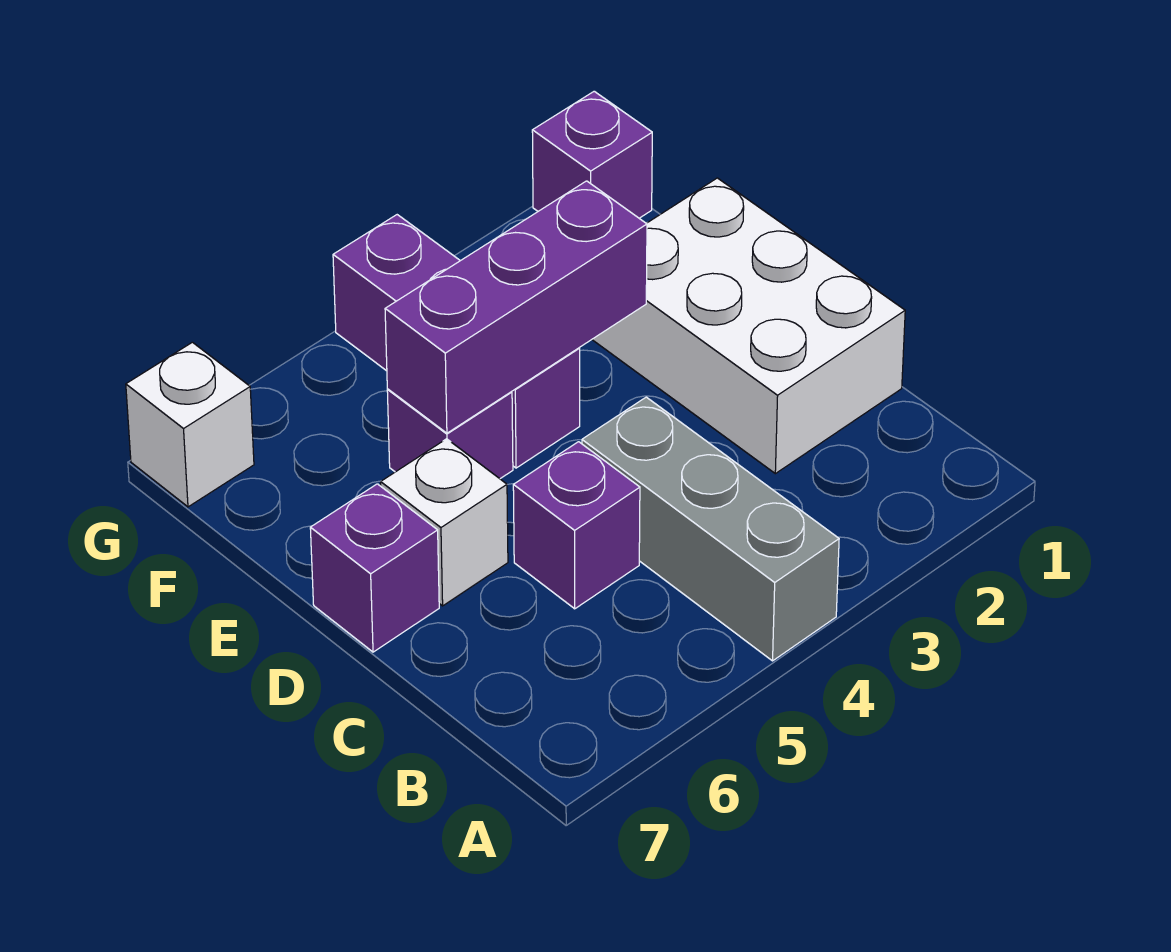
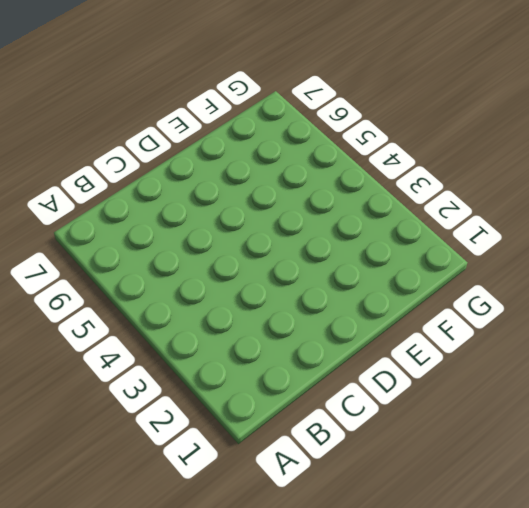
none -> grey 1x3 brick [582,397,839,661]
none -> white 2x3 brick [592,178,905,474]

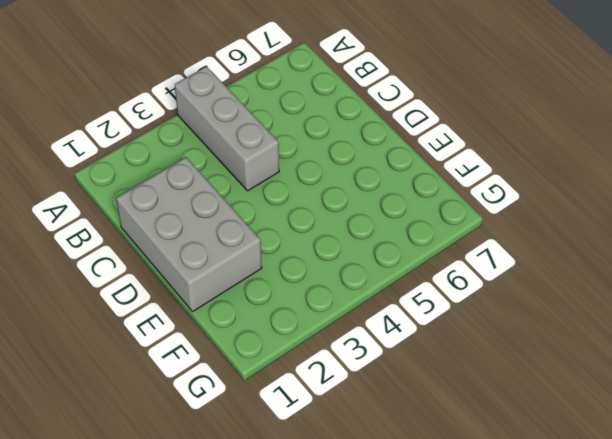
grey 2x3 brick [116,157,262,311] -> white 2x3 brick [592,178,905,474]
none -> purple 1x1 brick [513,442,640,609]
none -> white 1x1 brick [381,439,508,606]

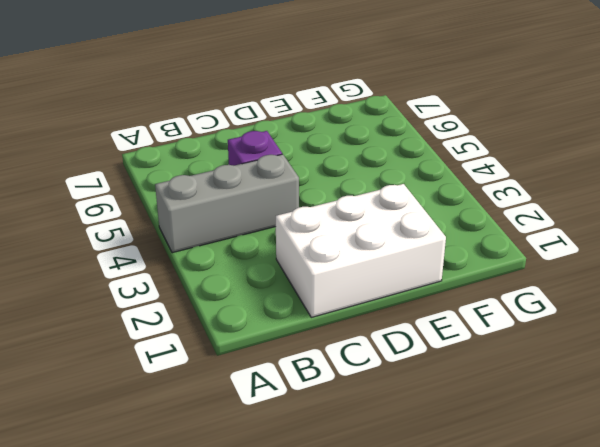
none -> white 1x1 brick [381,439,508,606]
none -> purple 1x1 brick [310,484,439,652]

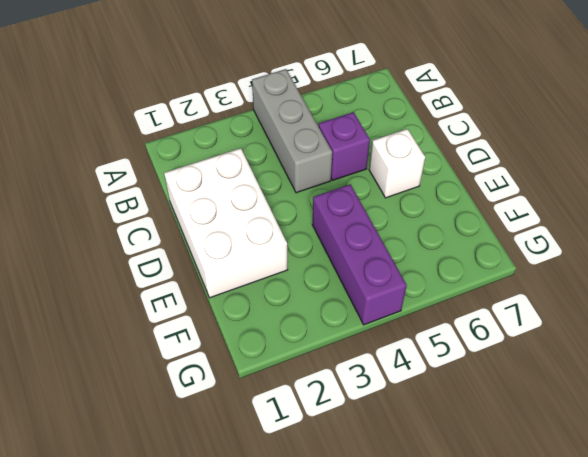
none -> purple 1x1 brick [310,484,439,652]
none -> purple 1x1 brick [387,389,513,479]

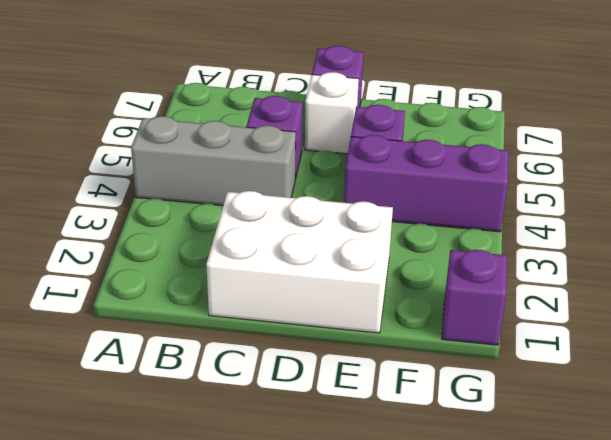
none -> white 1x1 brick [126,342,254,507]
none -> purple 1x3 brick [385,181,647,433]

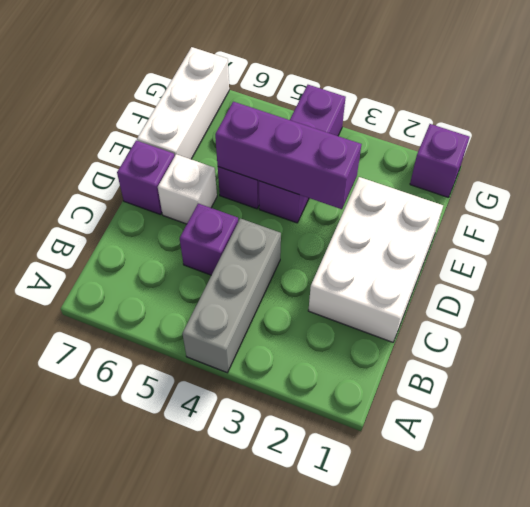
white 1x3 brick [137,47,229,159] -> white 1x1 brick [126,342,254,507]

